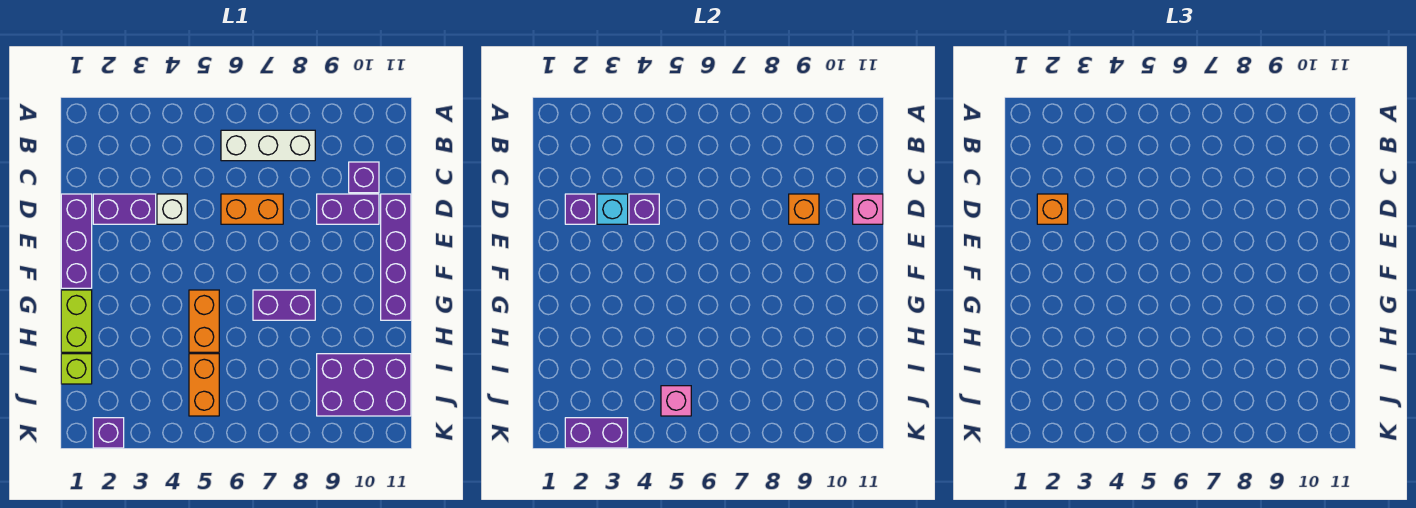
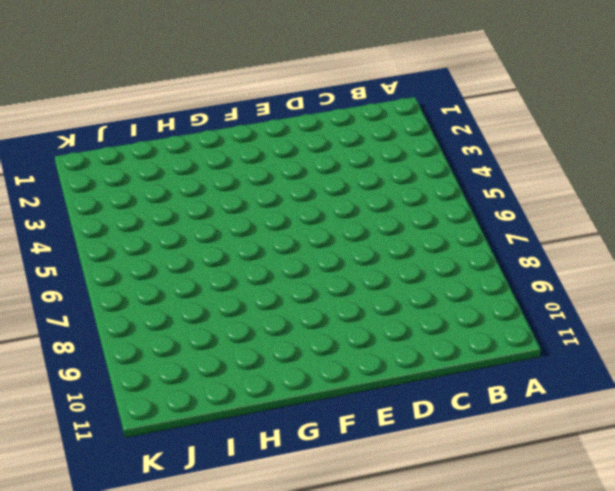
none -> white 1x3 brick [221,130,315,161]
none -> purple 1x1 brick [349,162,379,193]
none -> purple 1x3 brick [61,194,92,288]

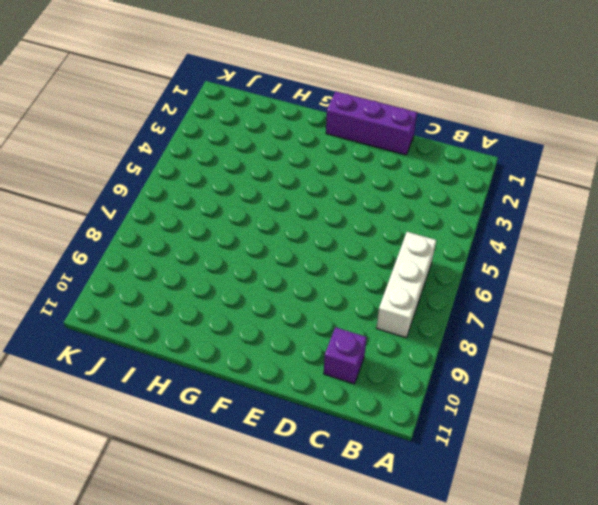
none -> purple 1x2 brick [93,194,156,224]
none -> white 1x1 brick [157,194,187,224]
none -> orange 1x2 brick [221,194,283,224]

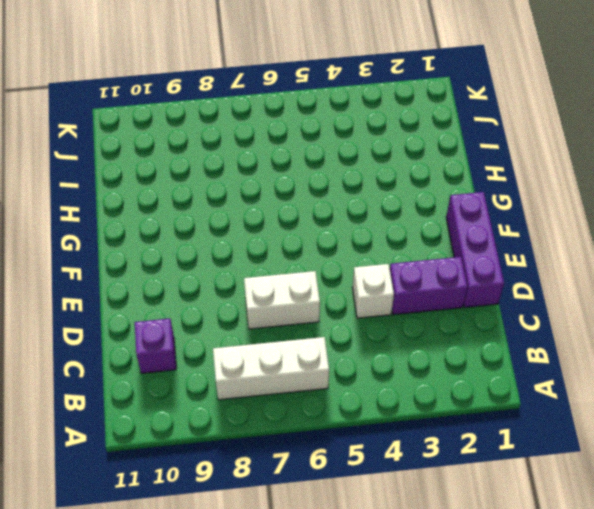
white 1x2 brick [244,271,320,329] -> orange 1x2 brick [221,194,283,224]
none -> purple 1x2 brick [317,194,379,224]
none -> purple 1x4 brick [381,194,411,320]
none -> lime 1x2 brick [61,290,92,352]

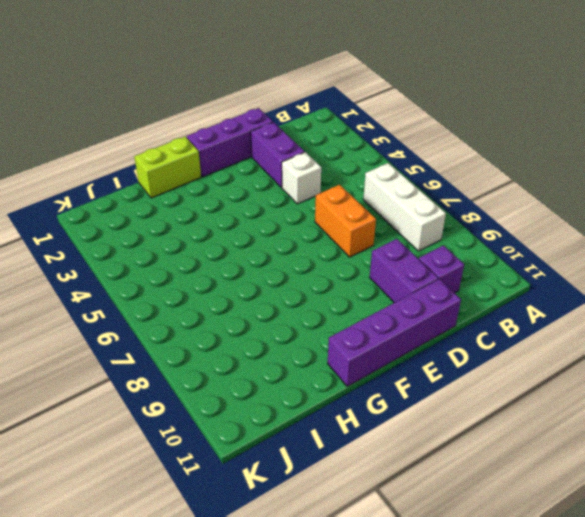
none -> orange 1x2 brick [189,290,219,352]
none -> purple 1x2 brick [253,290,315,320]
none -> lime 1x1 brick [61,354,92,384]

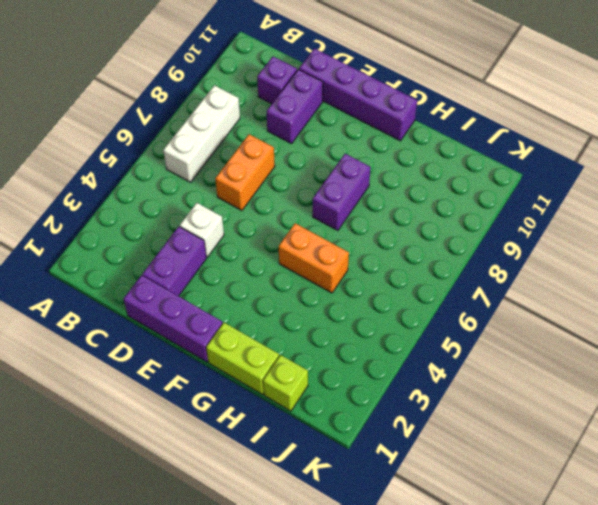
none -> orange 1x2 brick [189,354,219,416]
none -> purple 2x3 brick [317,354,411,416]
none -> purple 1x1 brick [93,418,124,448]

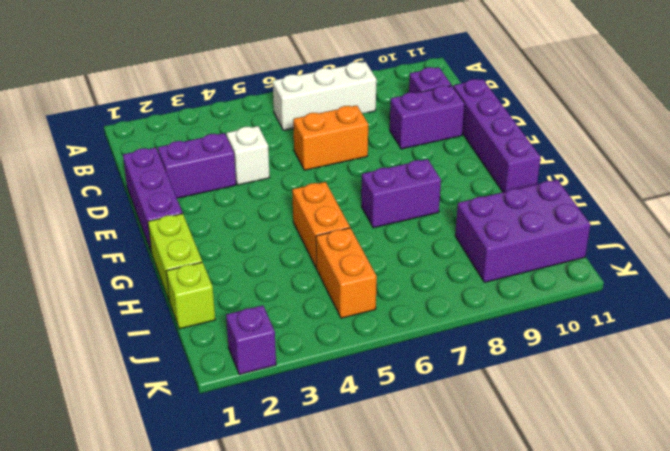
none -> purple 1x1 brick [565,194,596,224]
none -> cyan 1x1 brick [597,194,628,224]
none -> purple 1x1 brick [629,194,659,224]

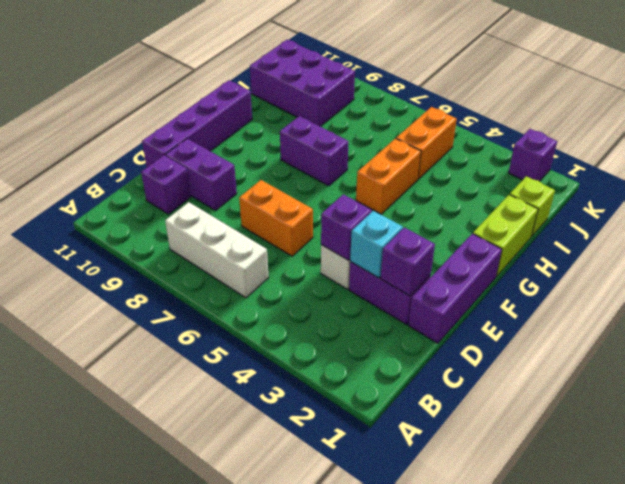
none -> orange 1x1 brick [789,194,819,224]
none -> pink 1x1 brick [853,194,883,224]
none -> pink 1x1 brick [661,386,691,416]

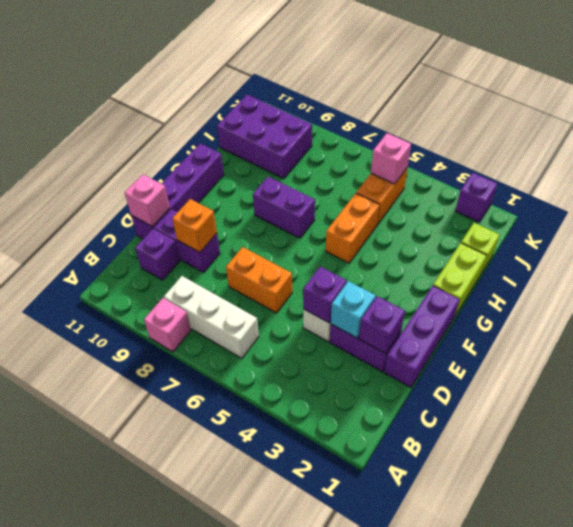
pink 1x1 brick [144,298,191,352] -> none
none -> purple 1x2 brick [565,418,628,448]
none -> orange 1x1 brick [1037,194,1068,224]

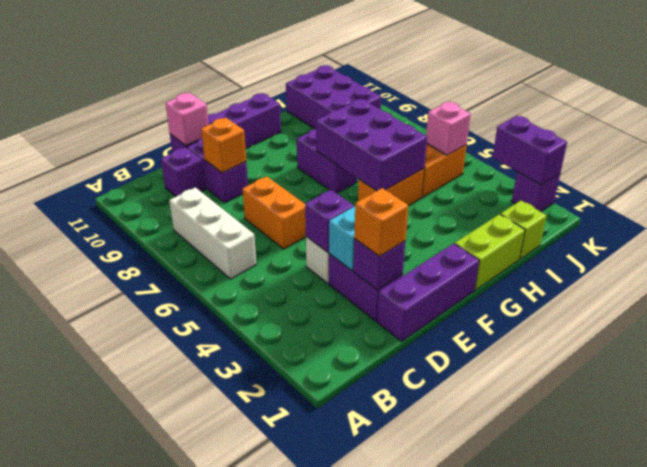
purple 2x3 brick [316,99,427,191] -> none

